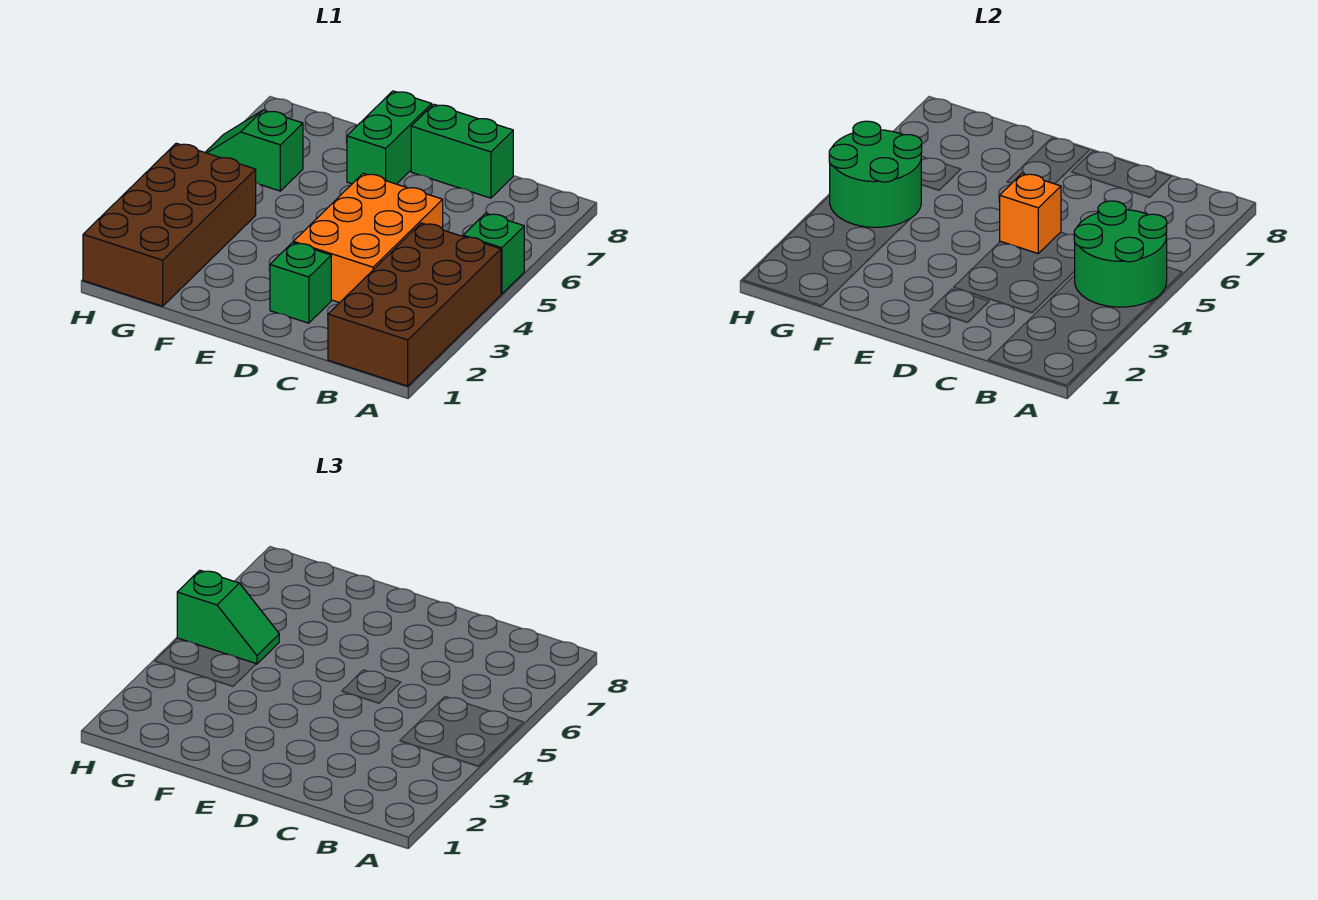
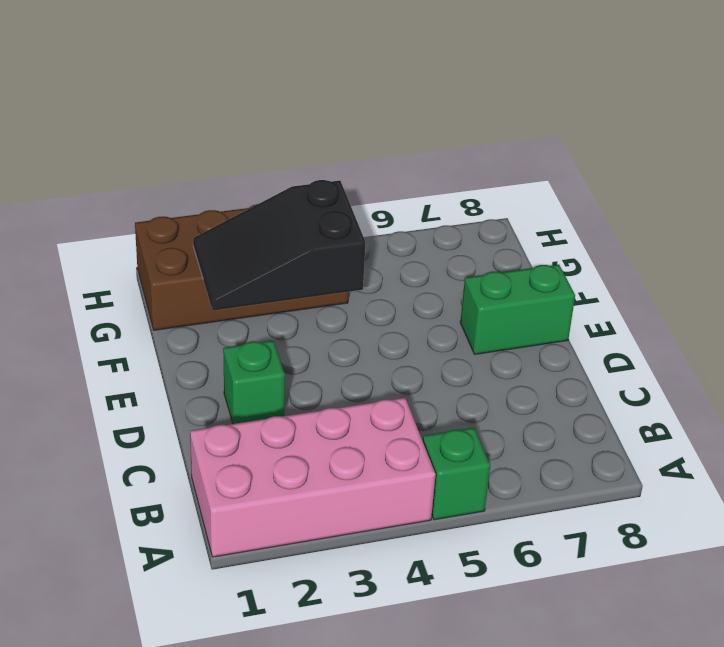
pink 2x4 brick [190,398,436,557] -> brown 2x4 brick [328,223,501,386]
black 2x3 slope [193,180,366,310] -> green 2x2 round brick [829,121,922,227]
none -> orange 2x3 brick [294,173,443,303]
none -> green 1x2 brick [411,104,513,198]
none -> green 1x2 slope [205,110,303,191]

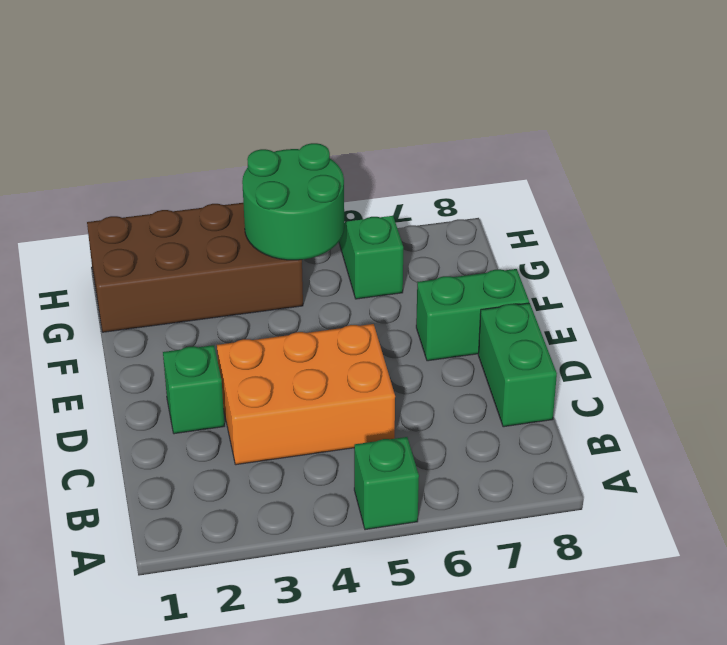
none -> brown 2x4 brick [328,223,501,386]
none -> green 2x2 round brick [1074,201,1167,307]
none -> orange 1x1 brick [1000,173,1061,253]

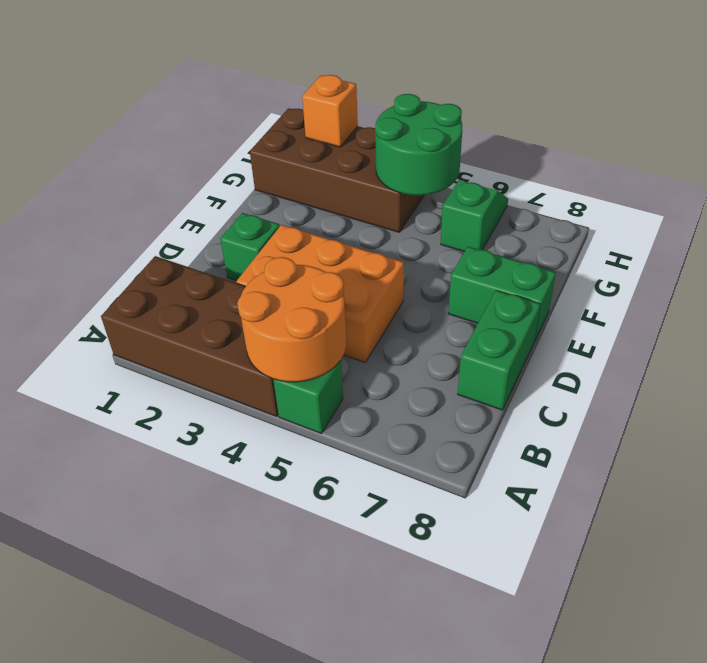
orange 2x2 round brick [237,257,347,382] -> green 2x2 round brick [1074,201,1167,307]
orange 1x1 brick [302,75,358,147] -> orange 1x1 brick moved to [1000,173,1061,253]
none -> green 1x2 slope [177,570,279,664]

